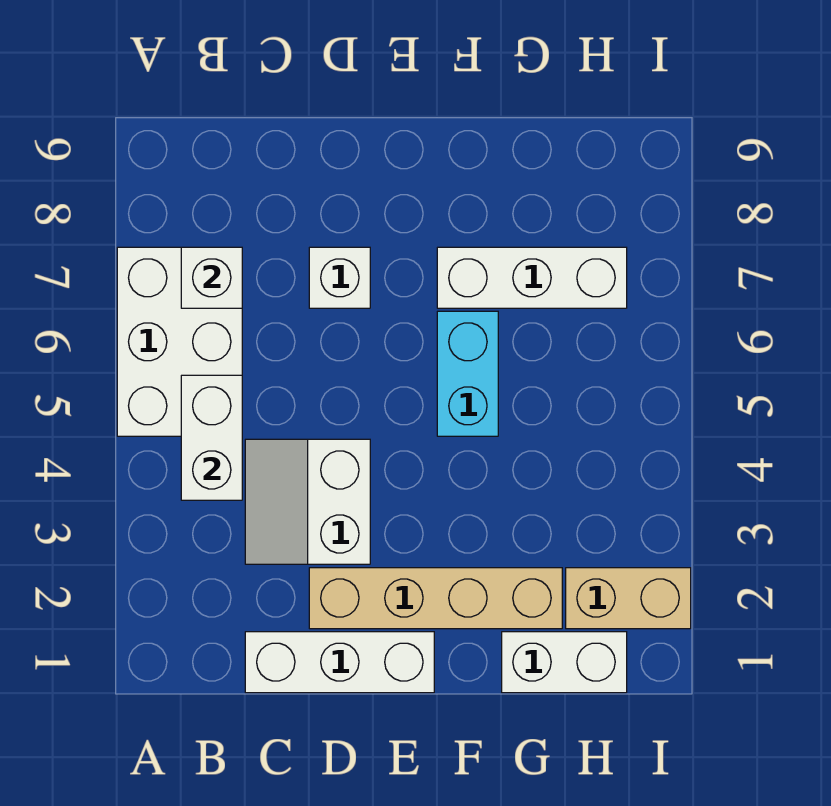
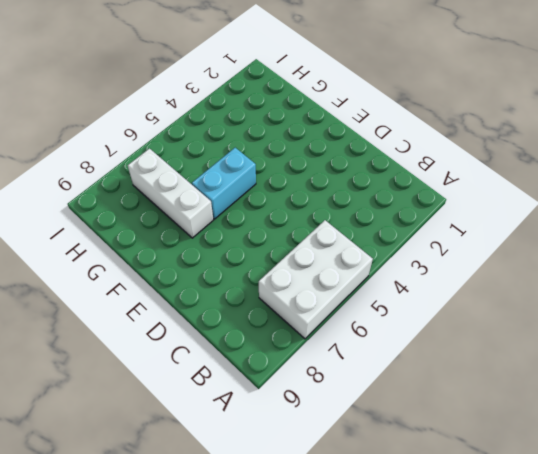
none -> white 1x3 brick [245,632,434,693]
none -> white 2x2 slope [245,439,370,564]

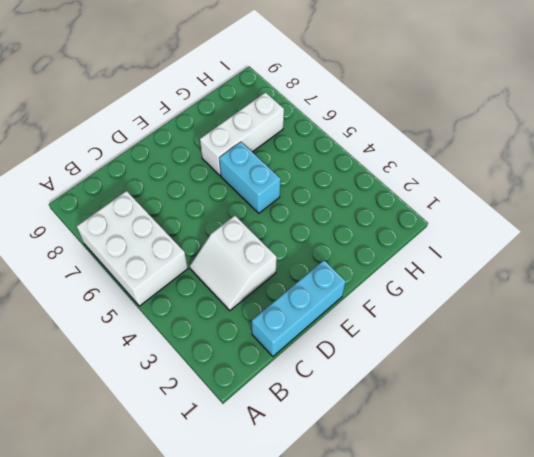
cyan 1x3 brick [252,260,346,356] -> white 1x3 brick [245,632,434,693]
none -> tan 1x4 brick [309,568,562,629]
none -> white 1x1 brick [309,247,370,308]

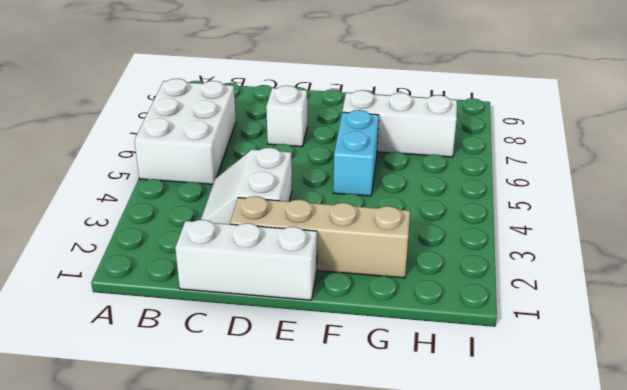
none -> white 1x2 brick [502,632,627,693]
none -> tan 1x2 brick [566,568,691,629]

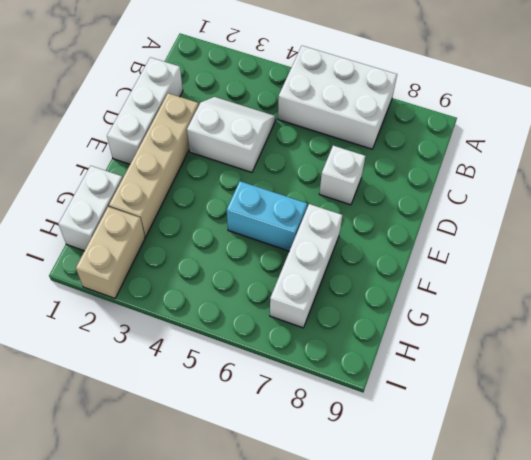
none -> white 1x2 brick [181,375,242,500]
none -> white 1x1 brick [181,247,242,308]

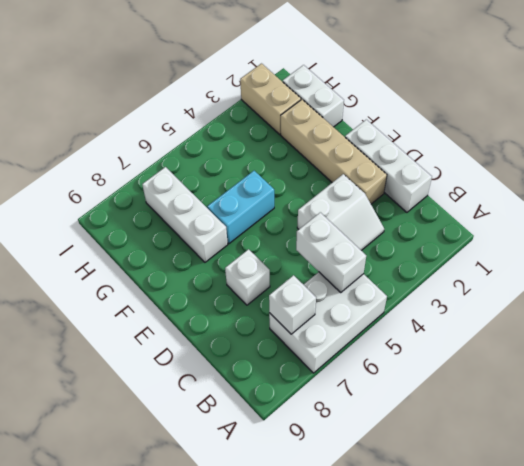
white 1x2 brick [296,212,366,292] -> white 1x2 brick turned to [181,375,242,500]

